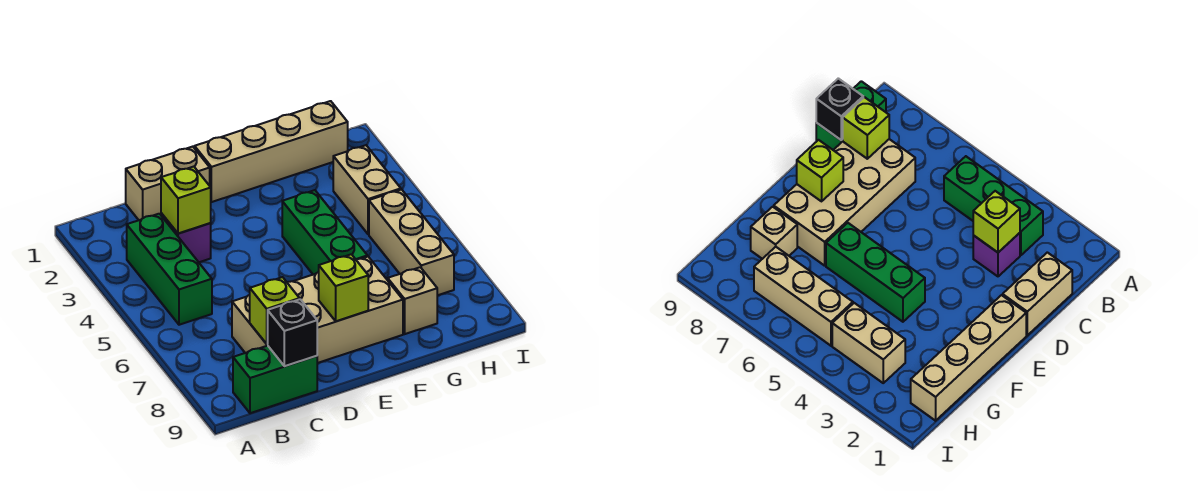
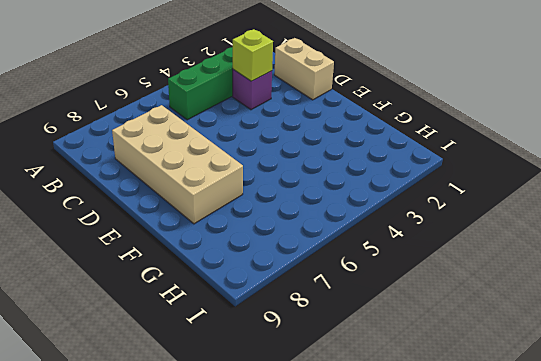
none -> green 1x2 brick [233,346,317,413]
none -> tan 1x4 brick [195,101,348,202]
none -> green 1x3 brick [282,190,367,275]

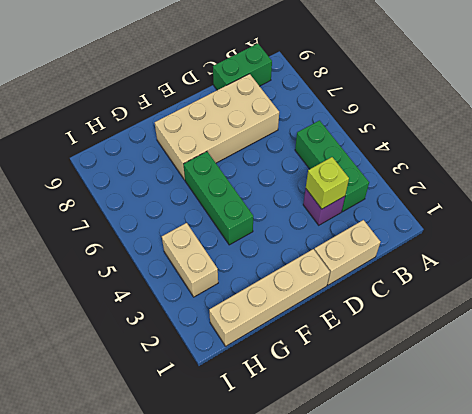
none -> tan 1x1 brick [388,267,437,334]
none -> tan 1x3 brick [369,189,454,295]
none -> lime 1x1 brick [250,277,300,344]

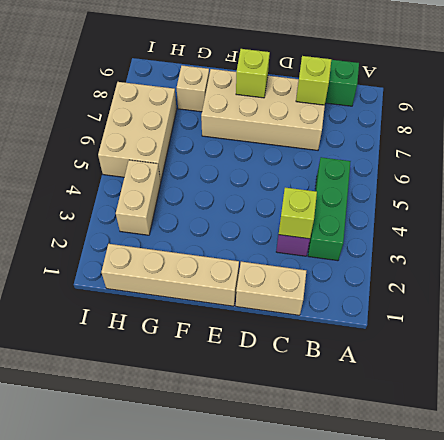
tan 2x3 brick [98,82,177,182] -> tan 1x3 brick [369,189,454,295]
none -> green 1x3 brick [282,190,367,275]
none -> black 1x1 brick [268,299,317,366]

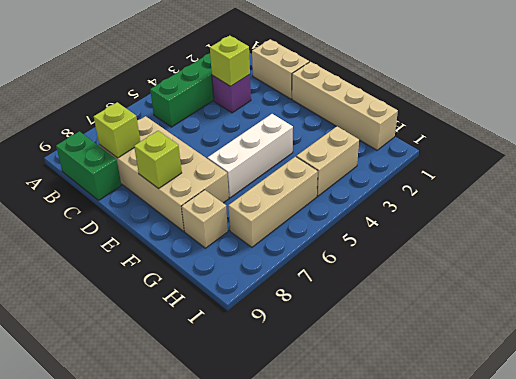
white 1x3 brick [208,114,293,198] -> green 1x3 brick [282,190,367,275]
none -> black 1x1 brick [268,299,317,366]

